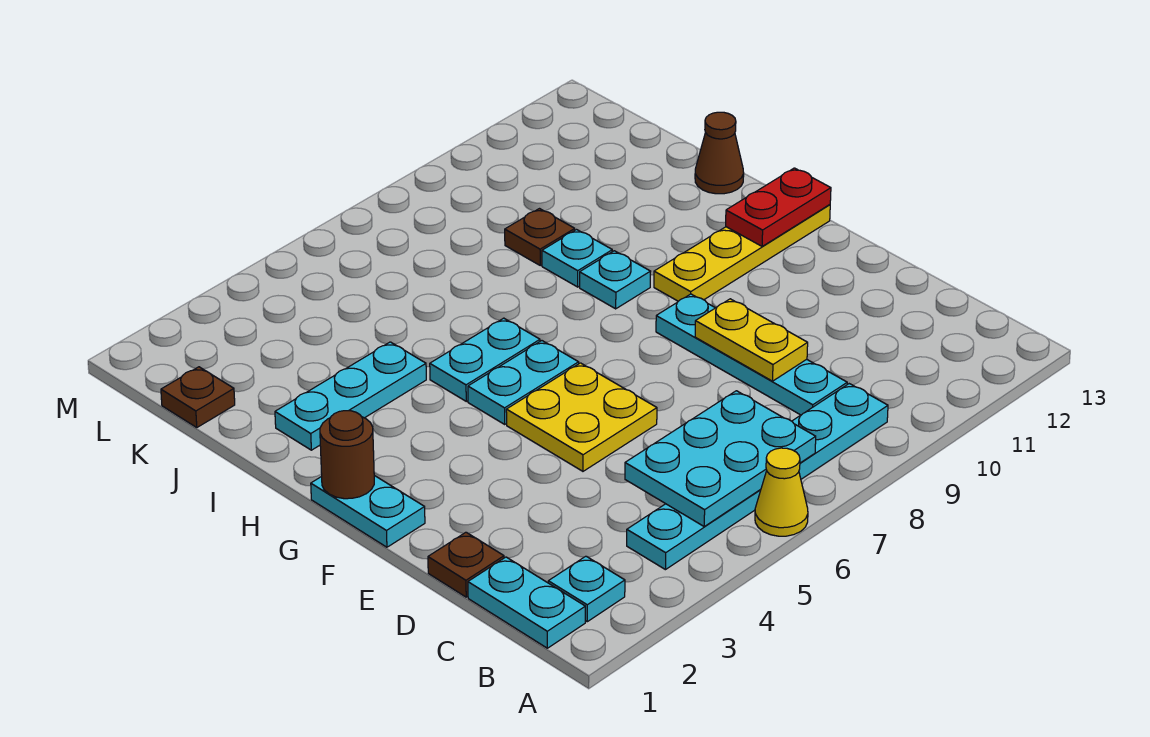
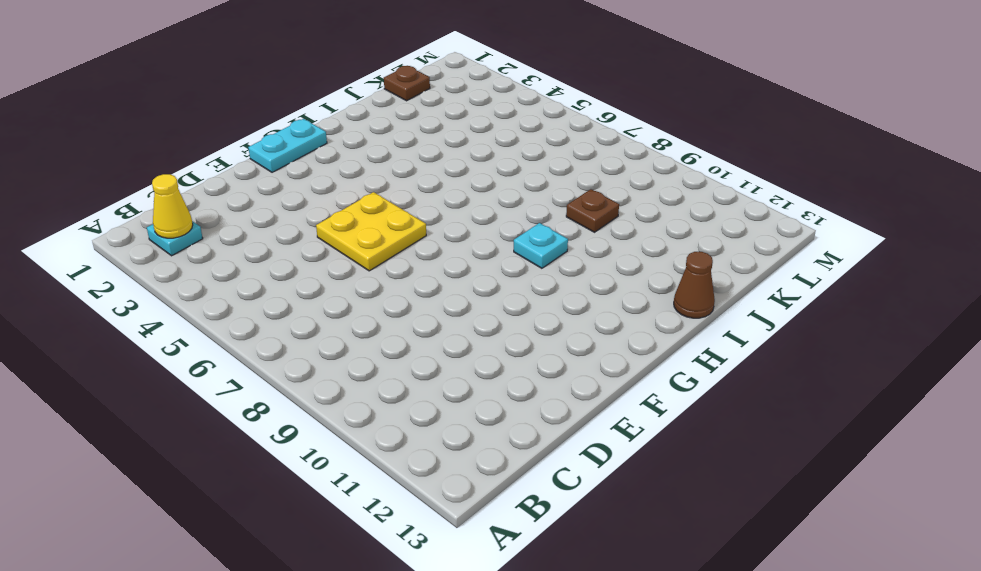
yellow 1x1 cone [152,174,193,238] -> yellow 1x1 cone moved to [755,448,808,536]
none -> cyan 1x2 plate [468,557,585,648]
none -> cyan 1x6 plate [627,384,888,570]
none -> cyan 1x4 plate [656,294,847,415]

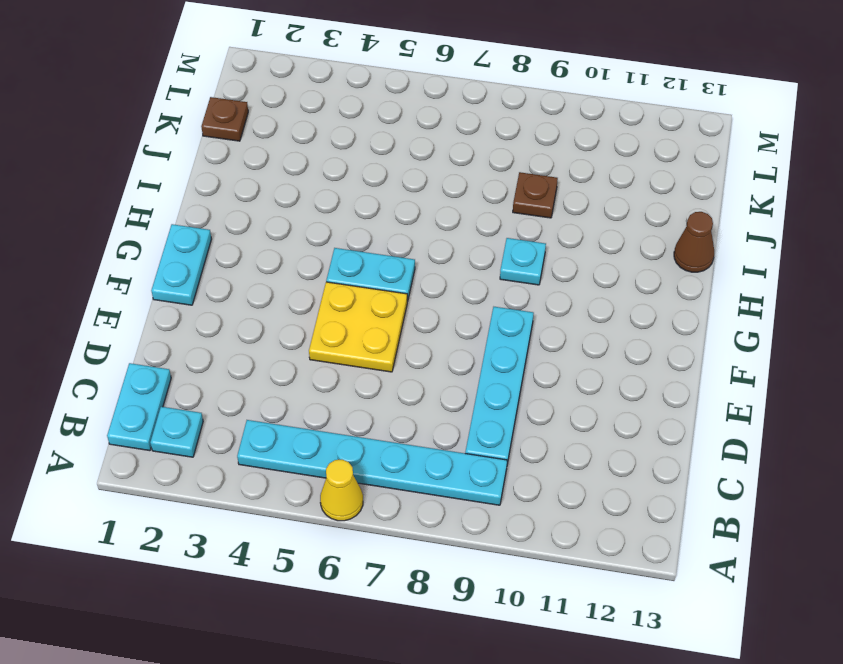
none -> brown 1x1 plate [428,532,504,597]
none -> yellow 1x4 plate [654,205,830,301]
none -> cyan 1x2 plate [430,318,540,401]

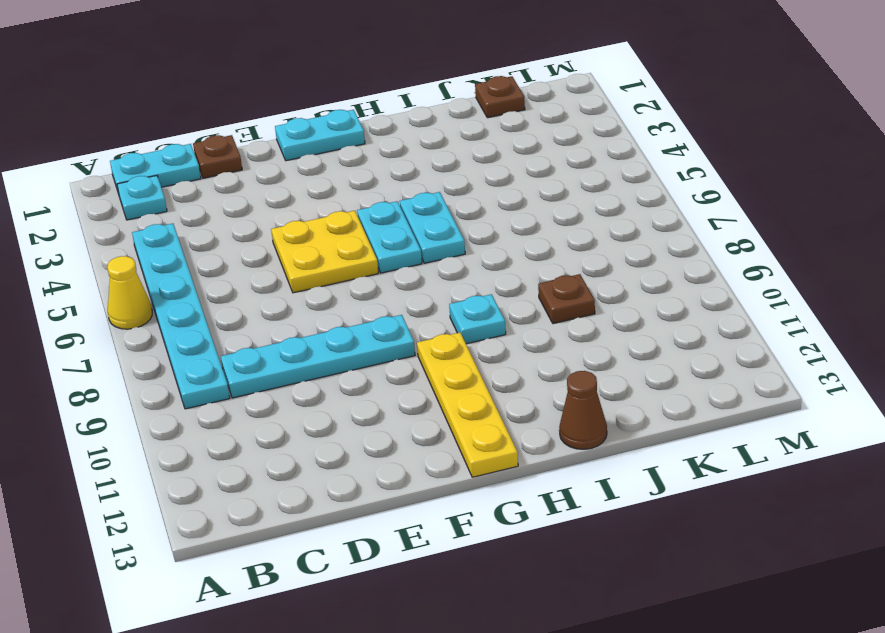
none -> cyan 1x3 plate [275,342,426,450]
none -> cyan 1x1 plate [542,230,612,287]
none -> cyan 2x3 plate [625,391,816,526]

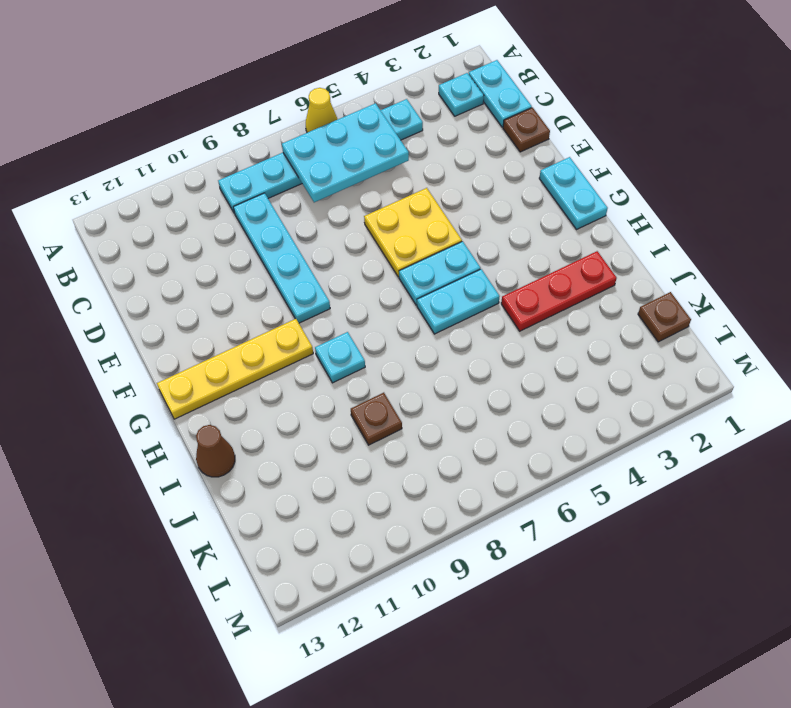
red 1x3 plate [501,251,617,331] -> cyan 1x3 plate [275,342,426,450]
none -> cyan 1x1 plate [542,230,612,287]
none -> yellow 1x2 plate [695,299,808,381]
none -> brown 1x1 round brick [320,411,374,499]

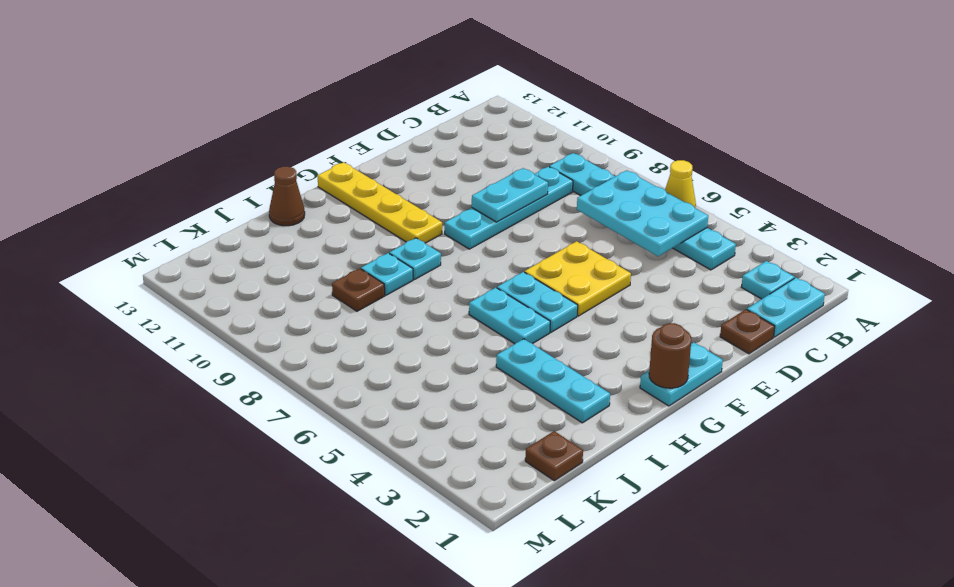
cyan 1x2 plate [472,168,548,222] -> yellow 1x2 plate [695,299,808,381]
none -> red 1x2 plate [726,168,831,246]

